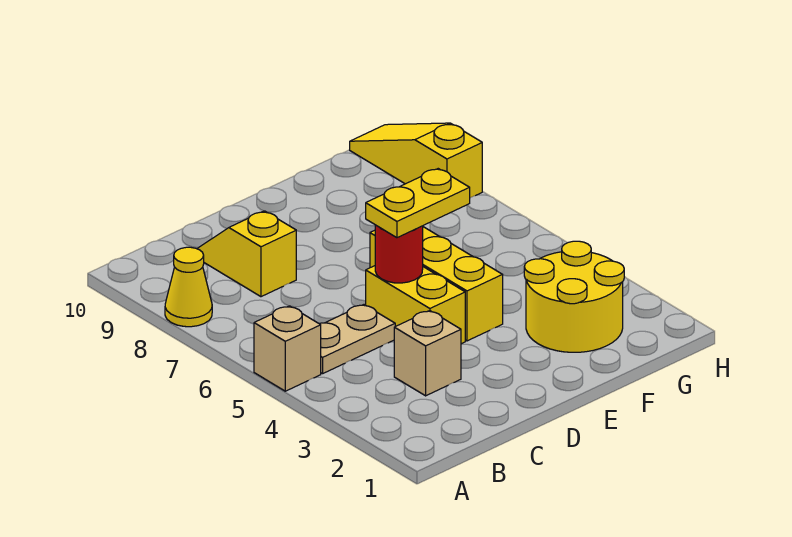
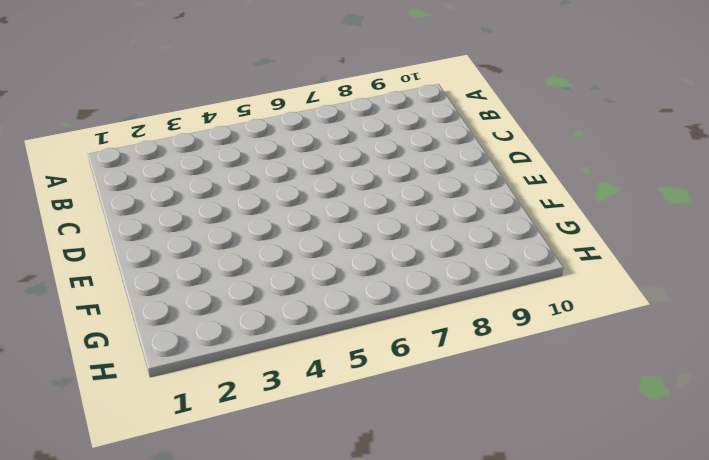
none -> tan 1x1 brick [254,306,321,391]
none -> yellow 1x1 cone [165,247,212,327]

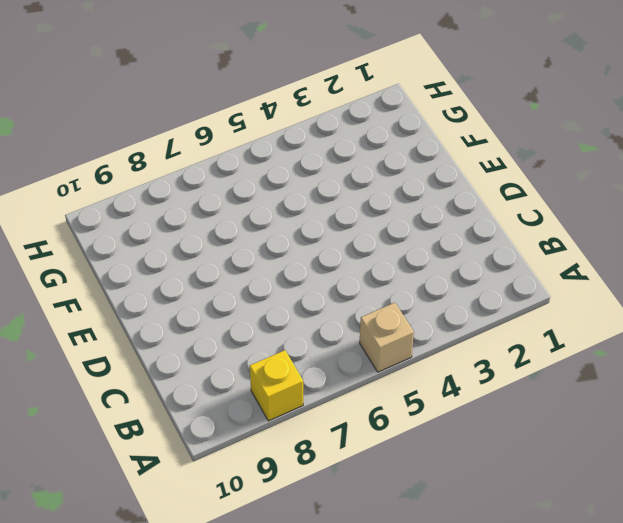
yellow 1x1 brick [250,350,303,421] -> yellow 1x1 cone [165,247,212,327]
none -> tan 1x2 plate [320,305,395,374]
none -> tan 1x1 brick [394,311,461,396]

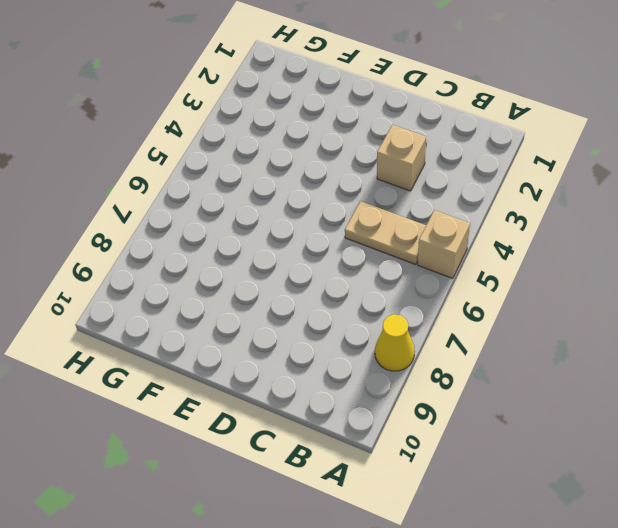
none -> yellow 1x2 slope [197,211,296,297]
none -> yellow 1x2 brick [366,266,465,344]

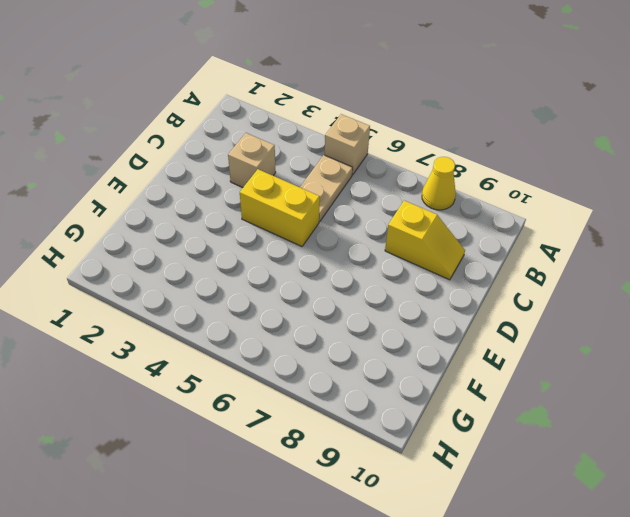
none -> yellow 1x3 brick [370,227,503,341]
none -> yellow 2x2 round brick [524,241,624,352]

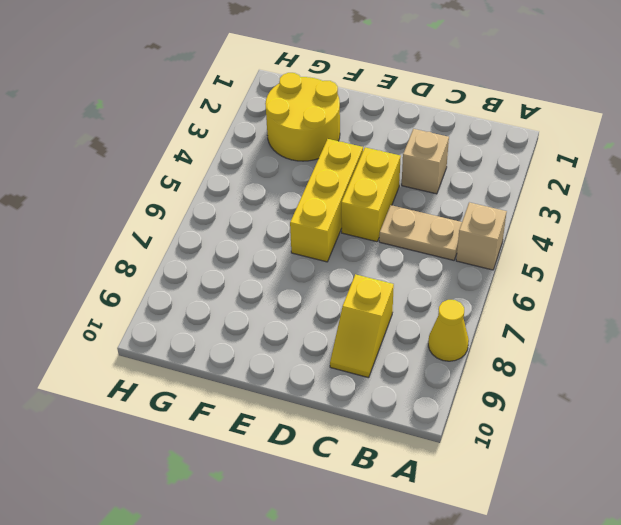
none -> yellow 1x3 slope [350,123,482,198]
none -> red 1x1 round brick [375,225,423,283]

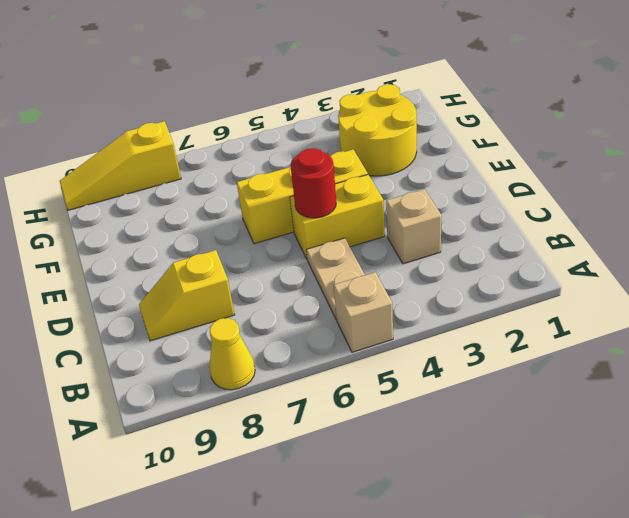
none -> yellow 1x2 plate [366,169,470,238]

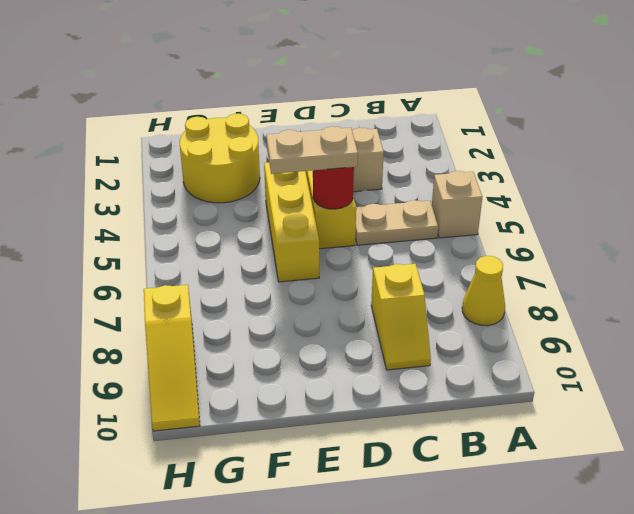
tan 1x2 plate [266,126,358,174] -> yellow 1x2 plate [366,169,470,238]

